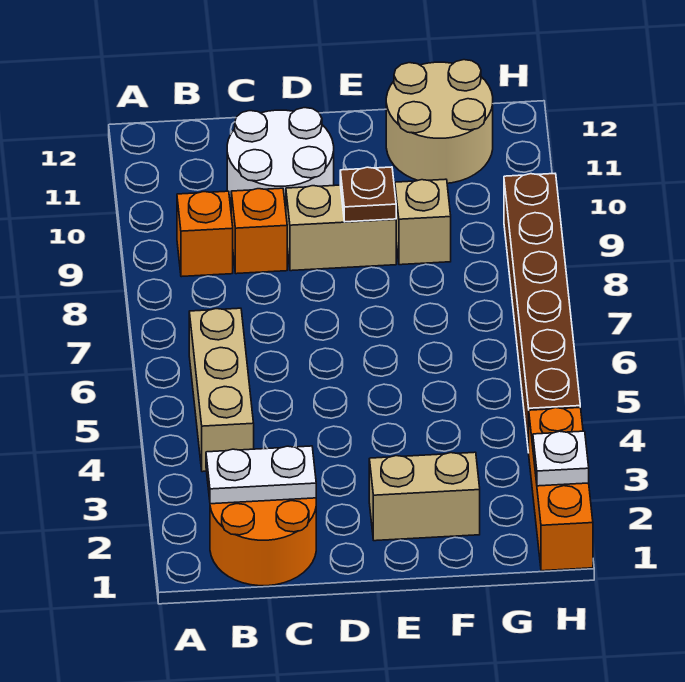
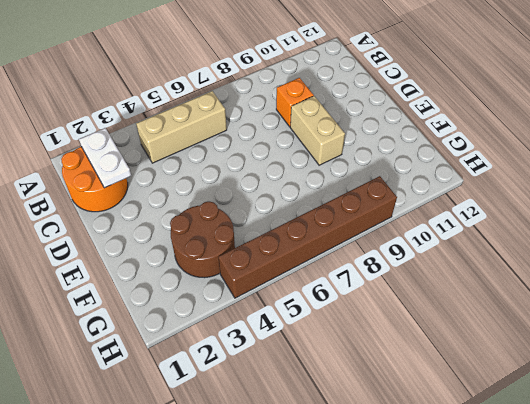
brown 2x2 round brick [170,201,235,278] -> none
none -> orange 1x1 brick [177,191,233,277]
none -> white 2x2 round brick [227,108,334,209]
none -> tan 1x2 brick [369,452,480,541]

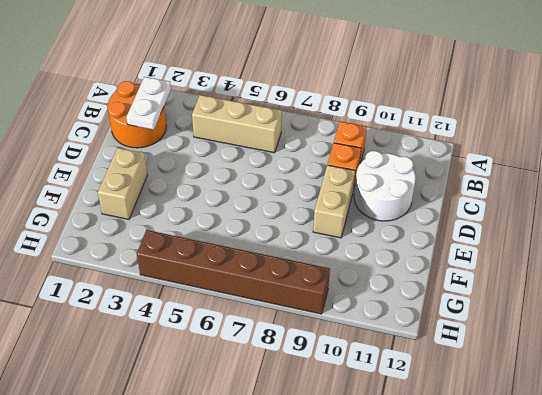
none -> tan 1x1 brick [395,179,451,265]
none -> tan 2x2 round brick [386,60,493,183]
none -> orange 1x3 brick [529,407,593,571]

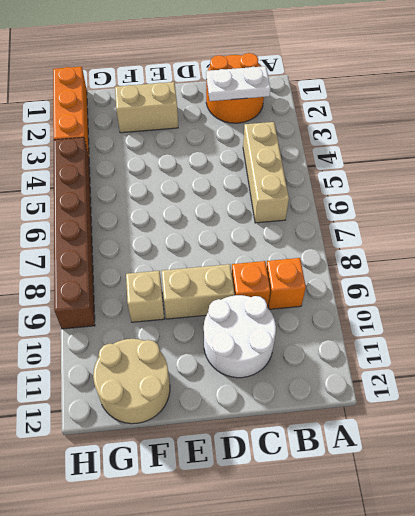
none -> brown 1x1 plate [340,167,396,222]
none -> white 1x1 plate [533,431,589,486]

